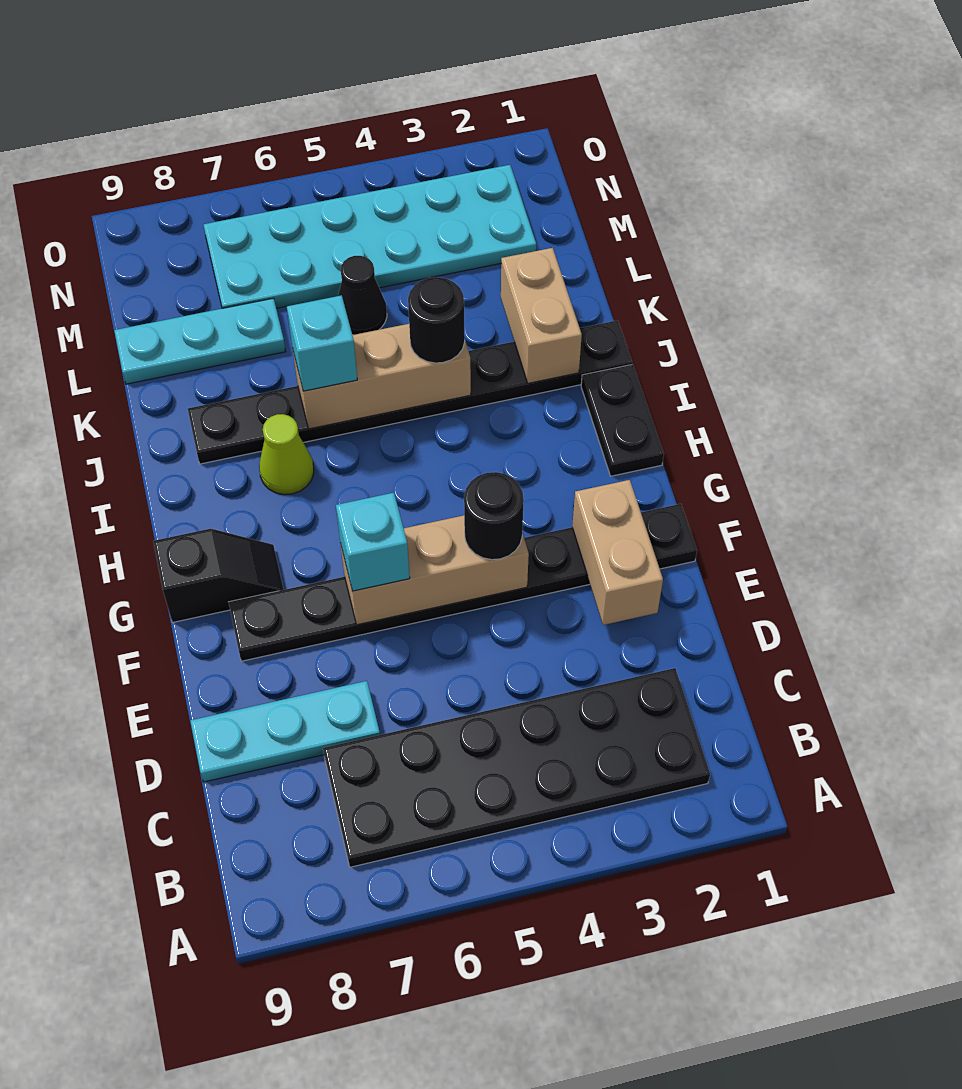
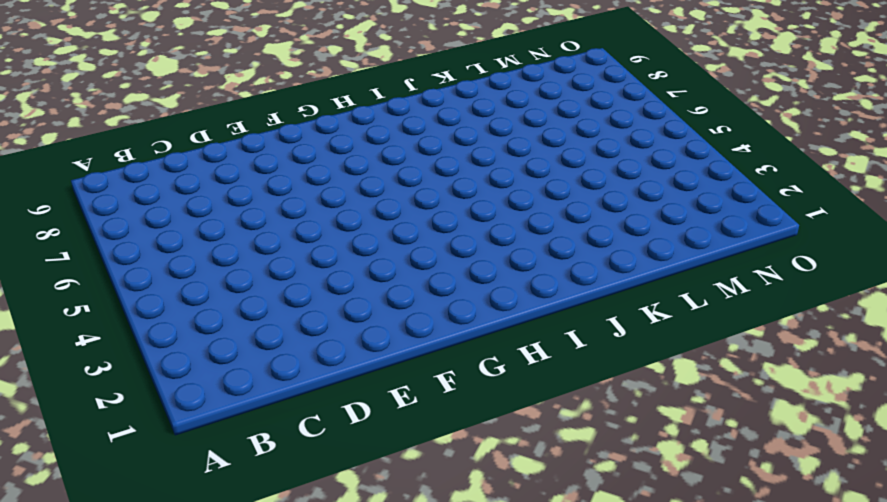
none -> black 2x6 plate [323,668,710,867]
none -> cyan 1x3 plate [191,681,380,782]
none -> black 1x8 plate [229,504,697,661]

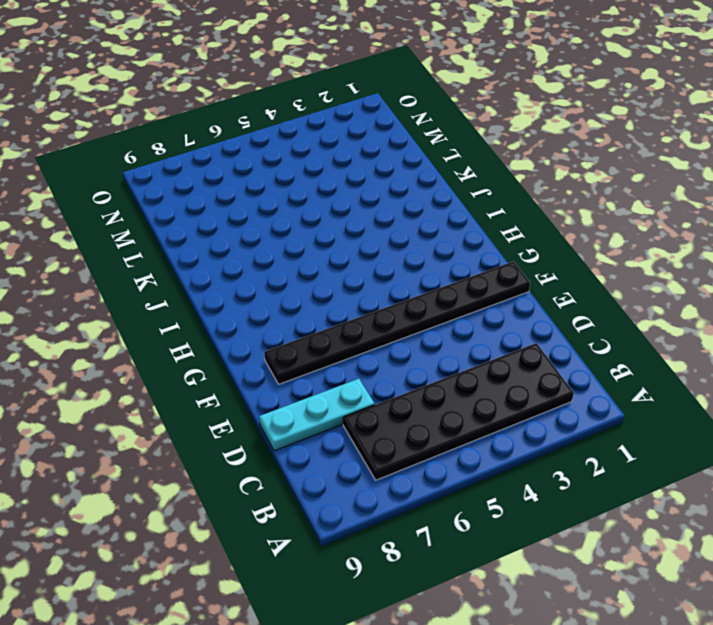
none -> black 1x2 slope [153,529,284,623]
none -> black 1x2 plate [581,364,664,476]
none -> lime 1x1 cone [259,414,314,495]

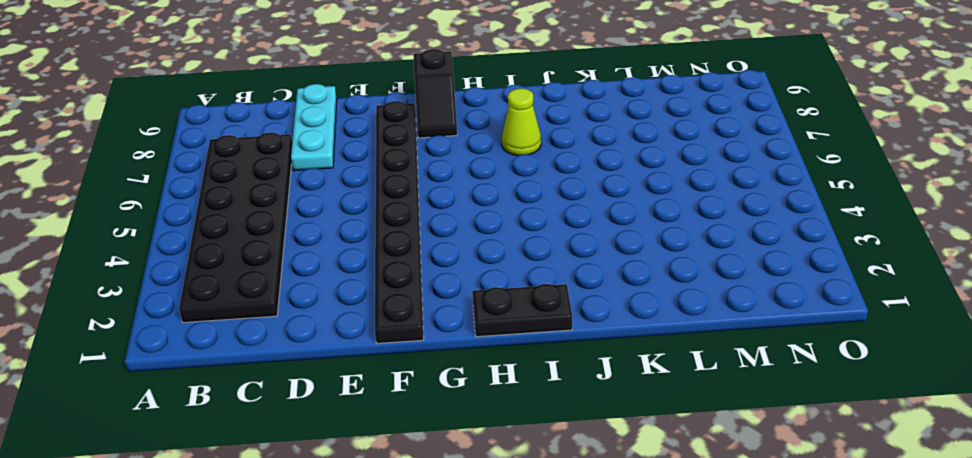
none -> black 1x8 plate [188,320,632,464]
none -> black 1x1 cone [338,256,387,335]
none -> cyan 1x3 plate [114,298,286,384]

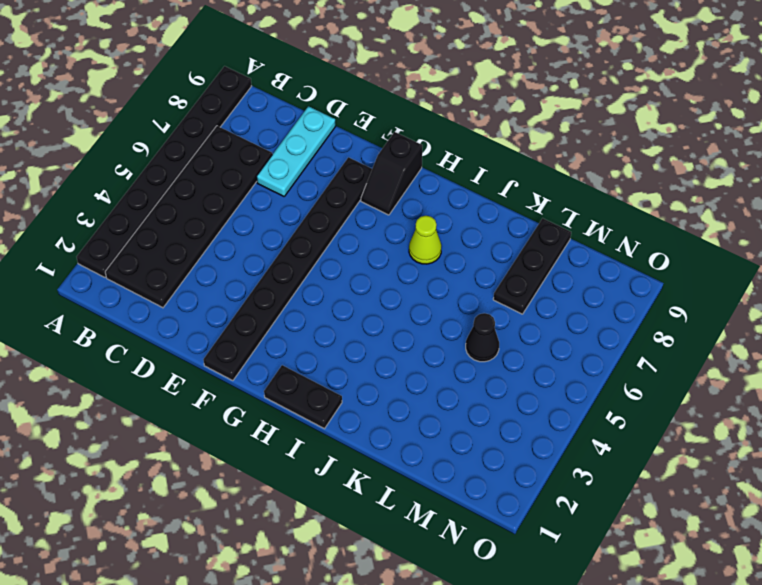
black 1x8 plate [77,66,251,278] -> black 1x8 plate moved to [188,320,632,464]
black 1x3 plate [493,218,571,314] -> cyan 1x3 plate [114,298,286,384]
none -> cyan 2x6 plate [204,165,536,308]
none -> tan 1x2 brick [572,480,663,625]
none -> tan 1x3 brick [341,515,529,625]

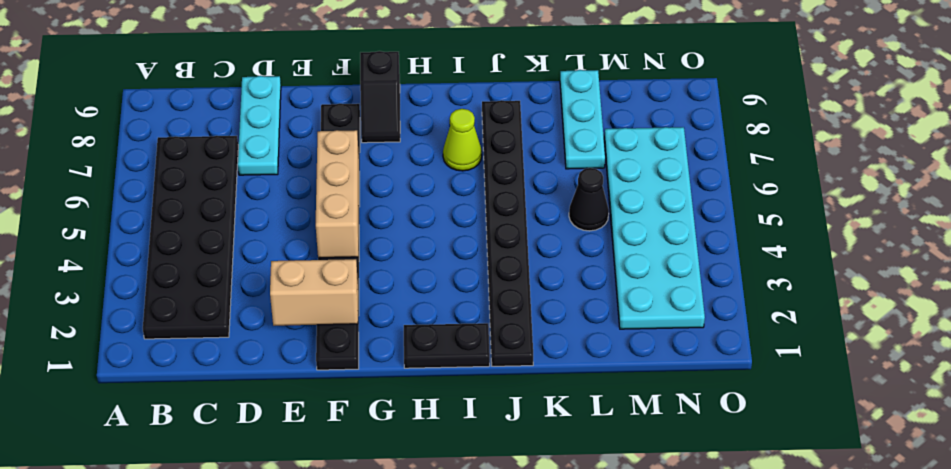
none -> tan 1x2 brick [501,248,582,383]
none -> tan 1x3 brick [293,324,471,429]
none -> black 1x1 round brick [464,472,524,560]

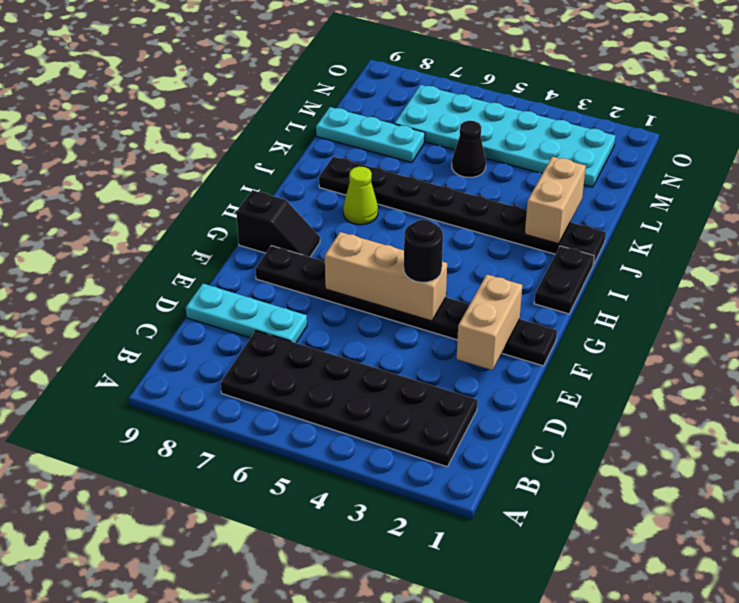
none -> tan 1x3 brick [293,324,471,429]
none -> cyan 1x1 brick [336,493,410,591]
none -> black 1x1 round brick [408,277,465,363]

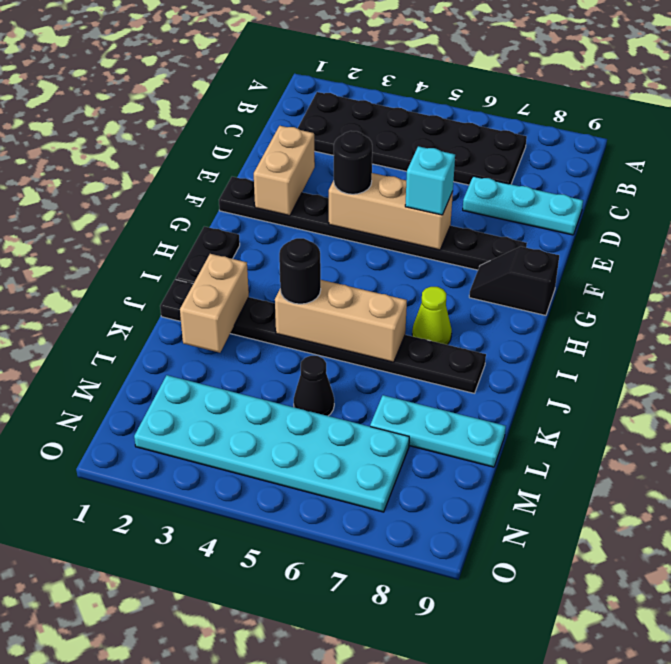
none -> cyan 1x1 brick [287,295,357,391]

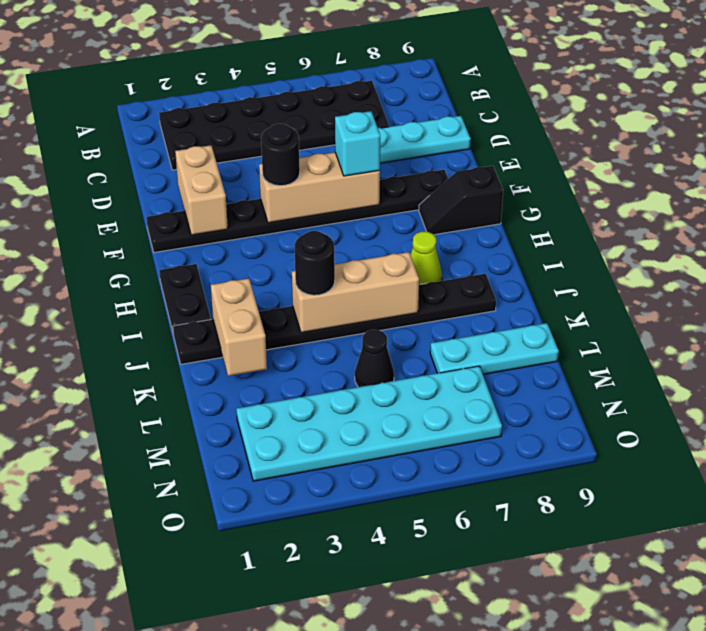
none -> cyan 1x1 brick [287,295,357,391]

